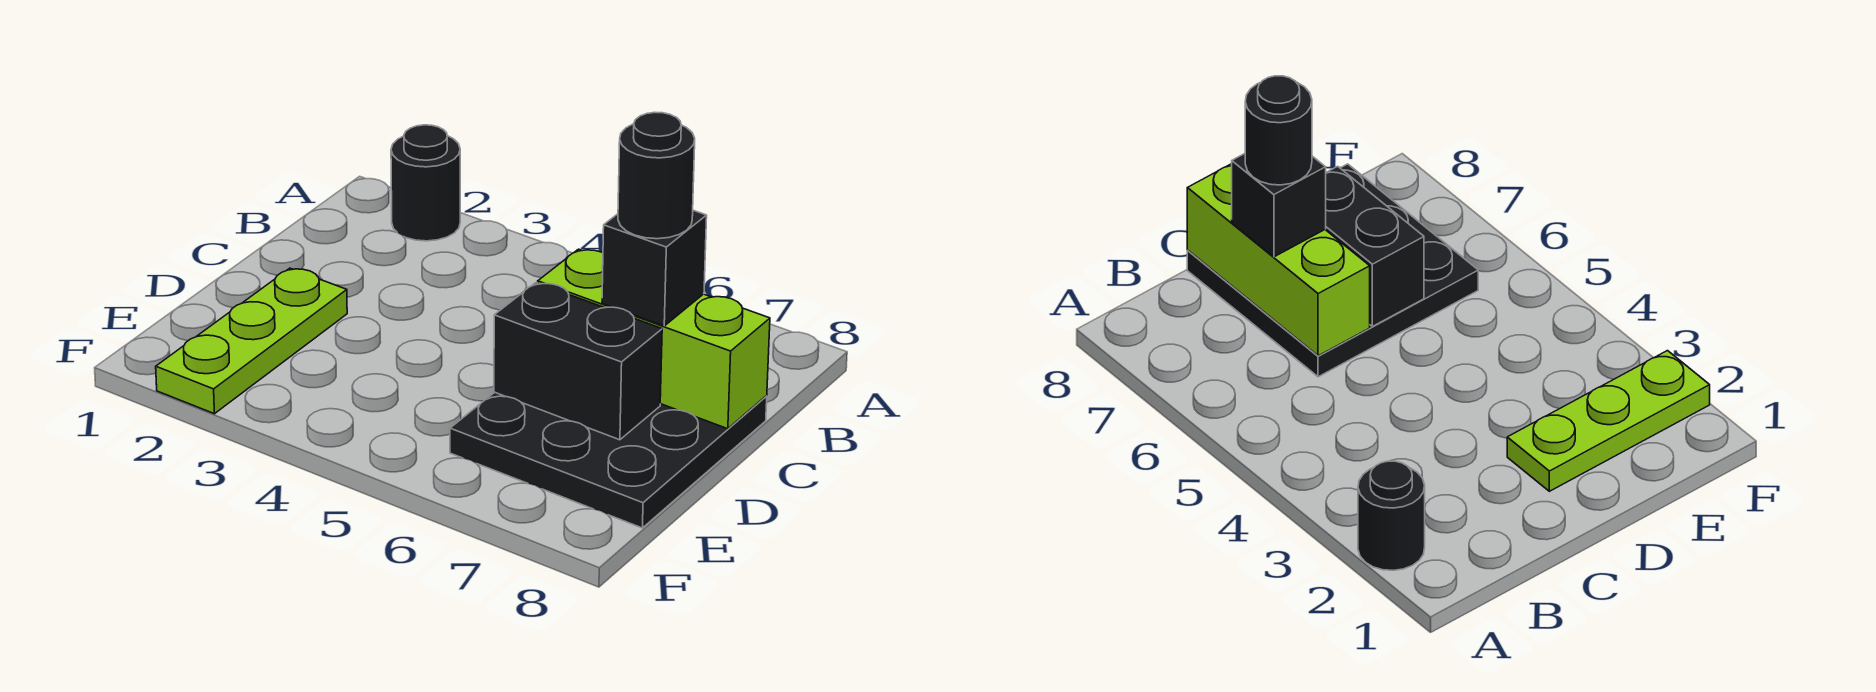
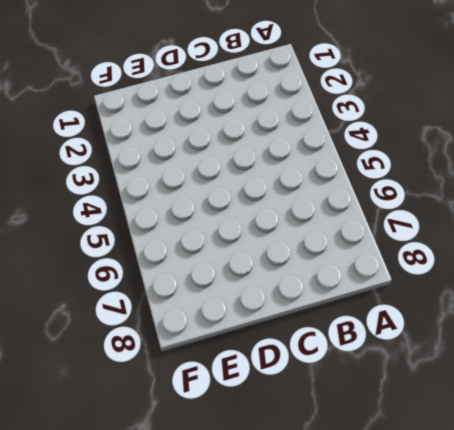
none -> black 1x1 round brick [391,125,460,241]
none -> black 3x3 plate [450,392,767,528]

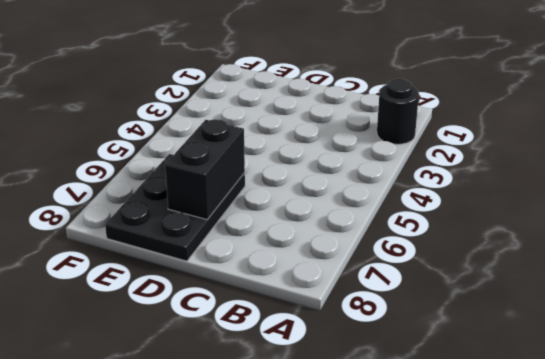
black 2x3 plate [105,154,245,261] -> black 3x3 plate [450,392,767,528]
none -> lime 1x3 plate [156,268,347,414]
none -> lime 1x3 brick [538,249,770,429]

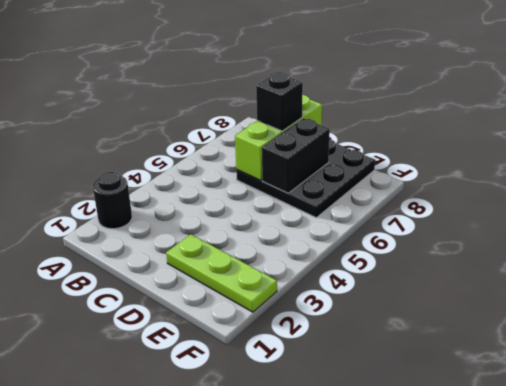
none -> black 1x1 round brick [618,112,695,239]

